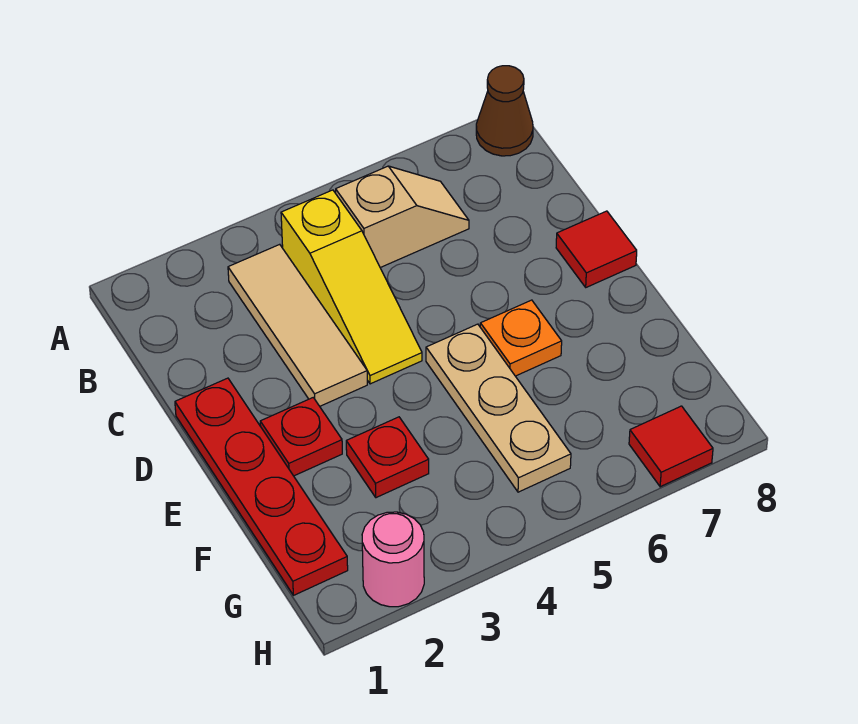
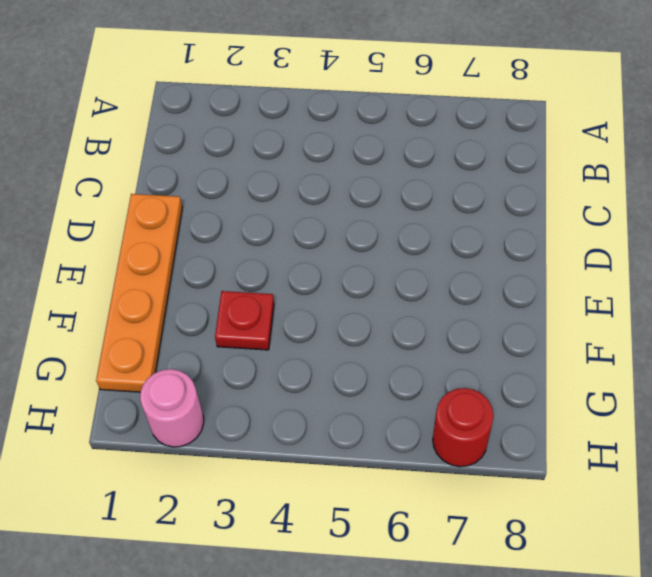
orange 1x4 plate [96,194,182,392] -> red 1x4 plate [175,378,348,595]
red 1x1 round brick [433,388,494,467] -> red 1x1 tile [629,406,713,487]
none -> brown 1x1 cone [476,66,533,156]
none -> tan 1x3 tile [228,244,367,406]
none -> yellow 1x3 slope [281,190,422,384]

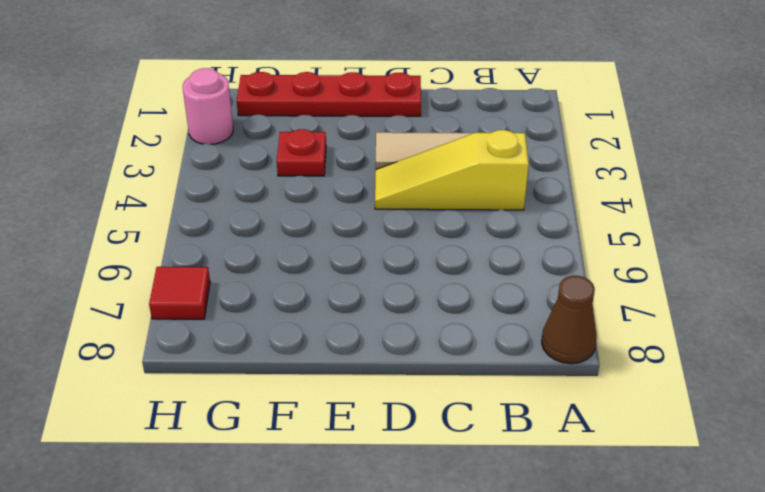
none -> tan 1x2 slope [336,166,469,268]
none -> red 1x1 tile [556,211,637,287]
none -> red 1x1 plate [260,398,342,476]

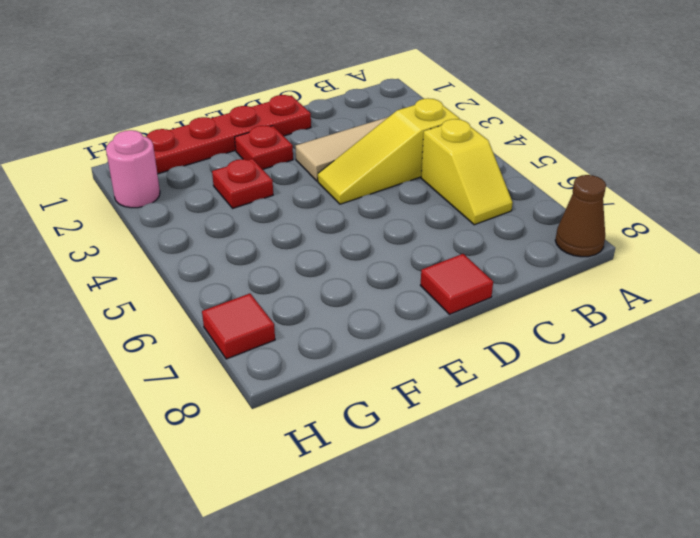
yellow 1x2 slope [421,119,513,225] -> tan 1x2 slope [336,166,469,268]
none -> tan 1x3 plate [426,324,571,492]
none -> orange 1x1 plate [480,300,562,376]

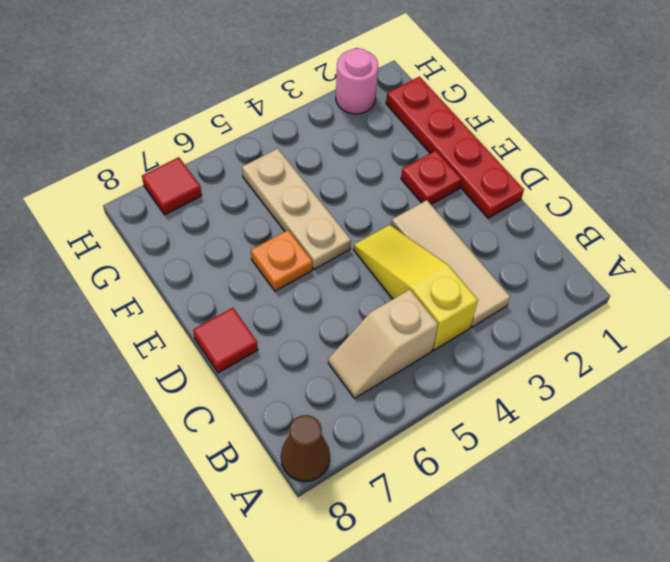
none -> red 1x1 plate [346,417,429,498]

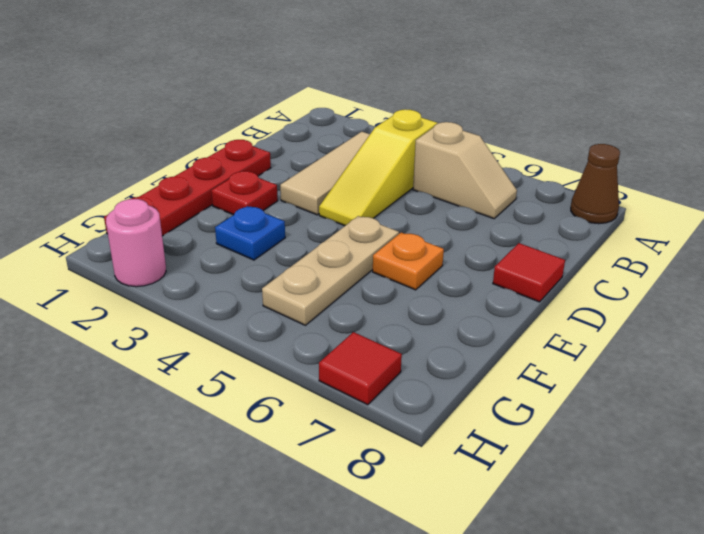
blue 1x1 plate [215,206,285,260] -> red 1x1 plate [346,417,429,498]

